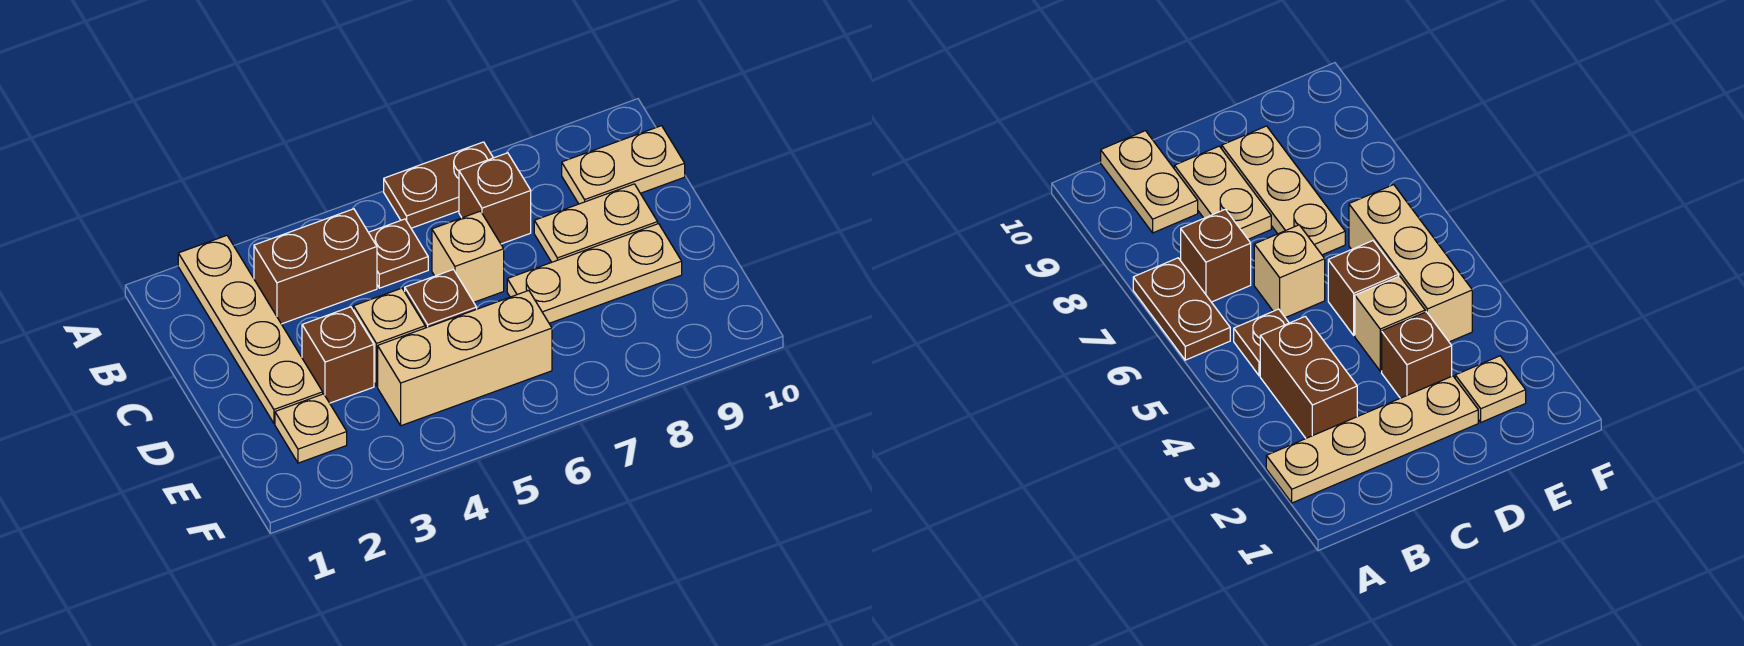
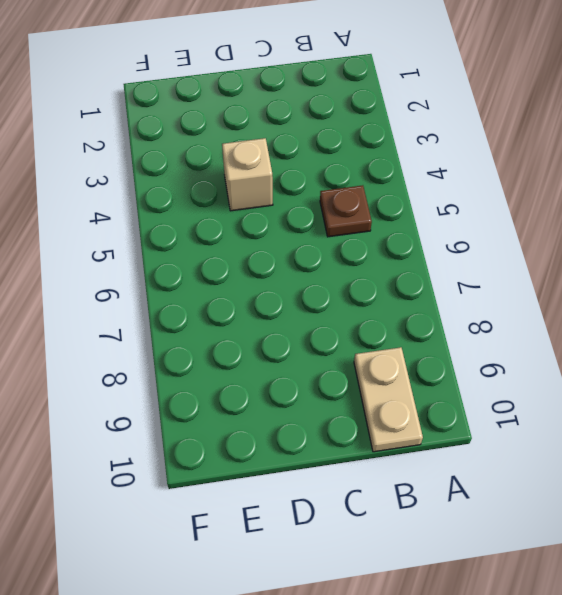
none -> tan 1x4 plate [178,235,323,423]
none -> brown 1x2 plate [384,142,493,228]
none -> brown 1x2 brick [254,209,377,324]

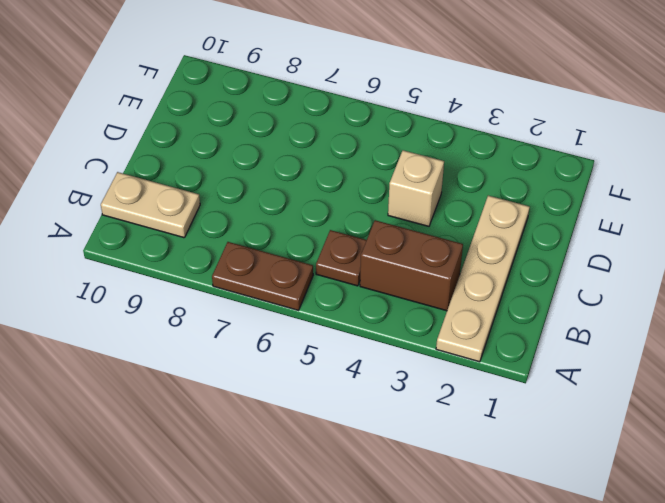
none -> brown 1x1 brick [459,153,531,244]
none -> tan 1x1 brick [432,211,504,302]
none -> tan 1x2 plate [534,184,658,262]

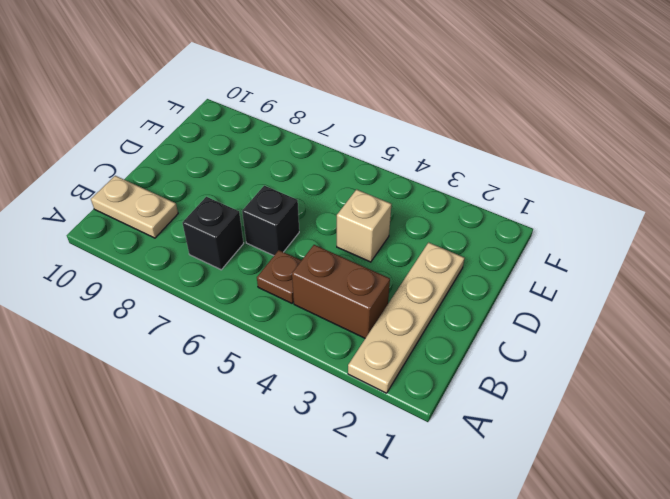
black 1x1 brick [183,197,244,270] -> brown 1x1 brick [459,153,531,244]
black 1x1 brick [242,186,299,256] -> tan 1x1 brick [432,211,504,302]
none -> brown 1x2 plate [384,142,493,228]
none -> tan 1x2 plate [534,184,658,262]
none -> brown 1x1 brick [302,307,374,403]

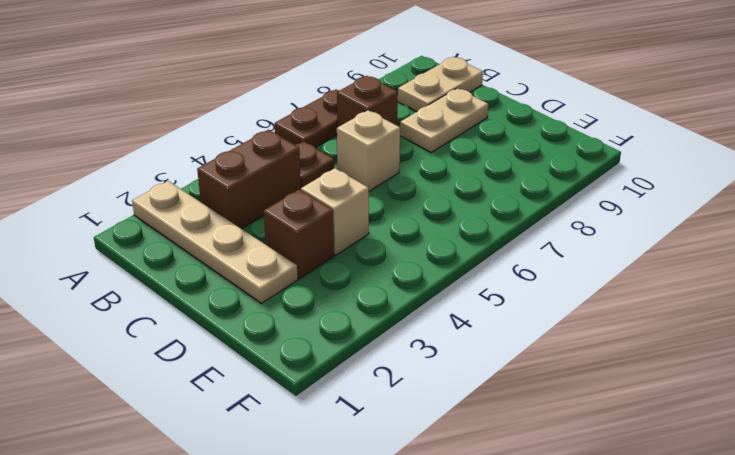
none -> brown 1x1 brick [405,270,477,328]
none -> tan 1x3 plate [507,224,682,323]
none -> tan 1x1 plate [275,394,347,463]

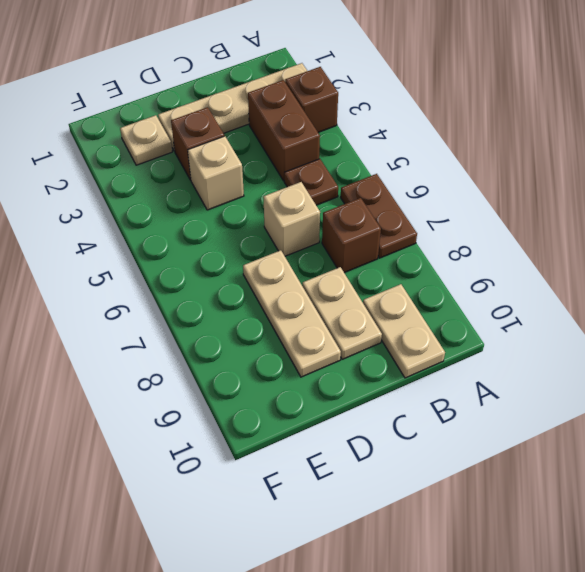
brown 1x1 brick [285,67,338,132] -> brown 1x1 brick moved to [405,270,477,328]
none -> tan 1x3 brick [378,291,552,426]

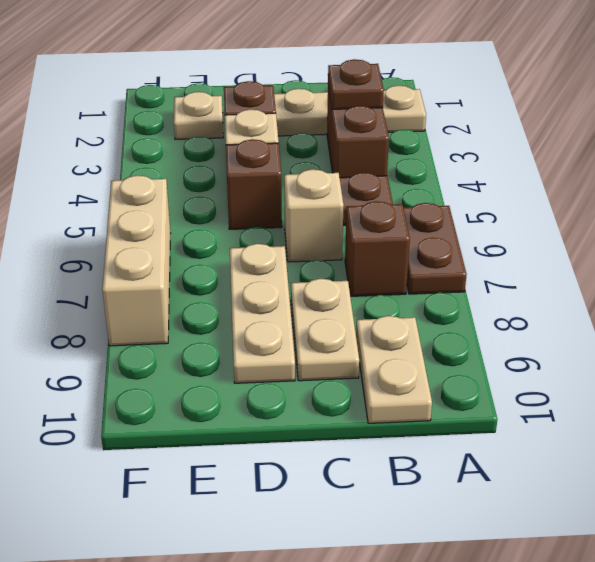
brown 1x1 plate [328,59,384,109] -> none
tan 1x3 brick [102,175,171,346] -> tan 1x3 brick moved to [378,291,552,426]

